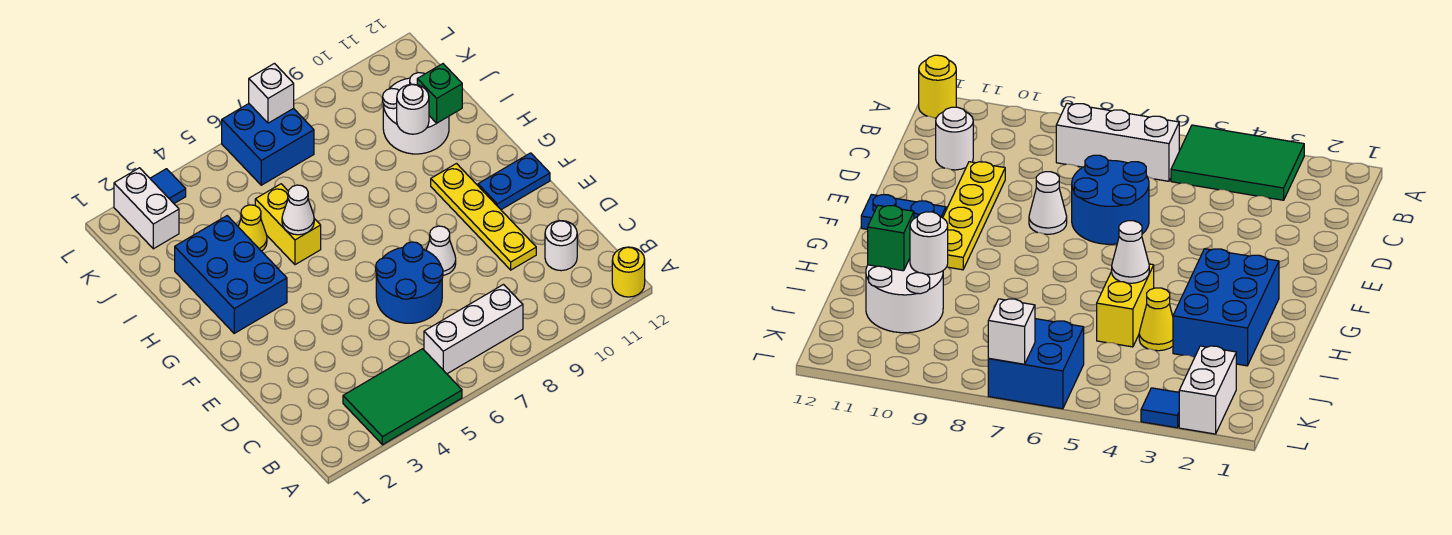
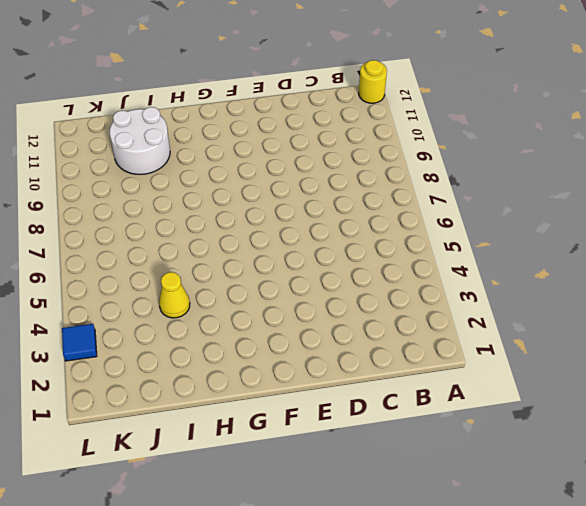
none -> green 2x3 tile [343,349,462,445]
none -> white 1x3 brick [424,285,523,374]
none -> white 1x1 round brick [545,221,577,271]

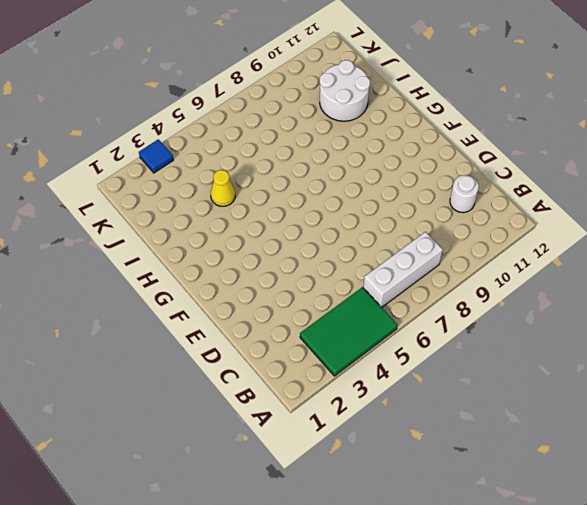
none -> yellow 1x1 round brick [612,247,645,297]
none -> blue 2x2 round brick [376,242,443,323]
none -> yellow 1x4 plate [431,164,536,270]

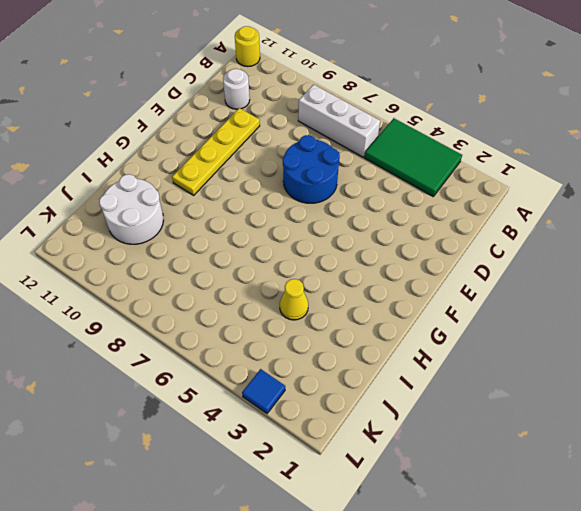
none -> white 1x1 cone [426,226,456,275]
none -> blue 1x2 plate [478,153,550,210]
none -> blue 2x3 brick [175,216,287,333]

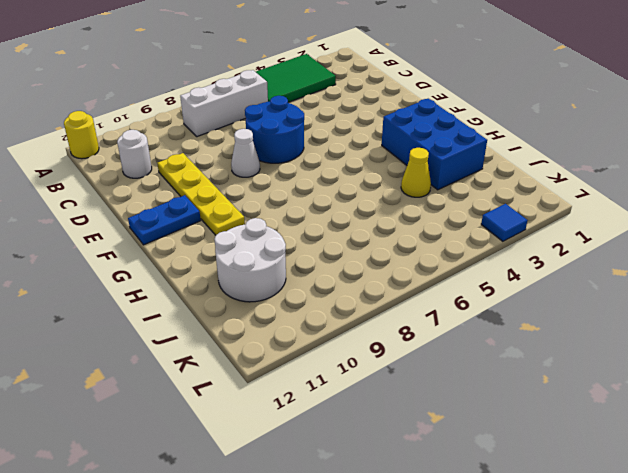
none -> yellow 1x2 brick [255,184,321,265]
none -> white 1x2 brick [114,168,179,249]
none -> blue 2x2 brick [222,104,314,185]

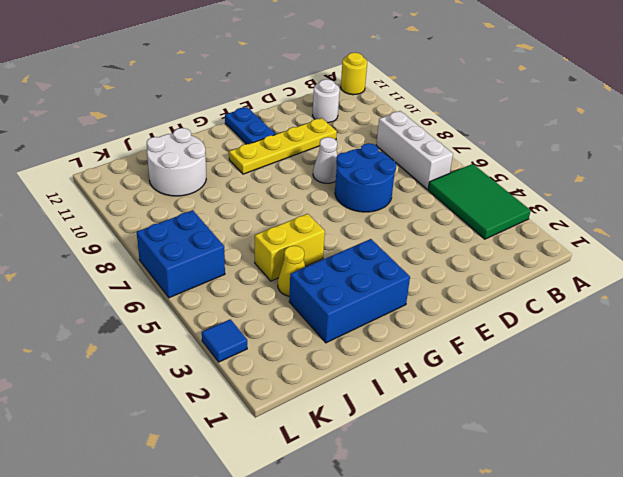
none -> white 1x2 brick [114,168,179,249]
none -> white 1x1 cone [282,185,314,235]
none -> white 1x1 round brick [397,84,429,134]

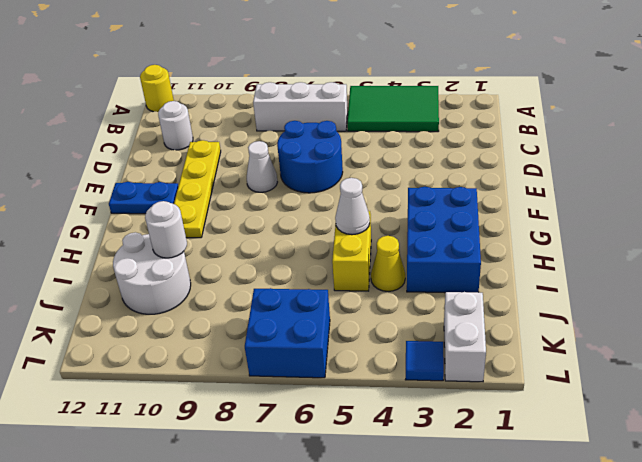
none -> green 1x1 brick [417,64,462,123]
none -> white 1x1 brick [249,63,294,123]

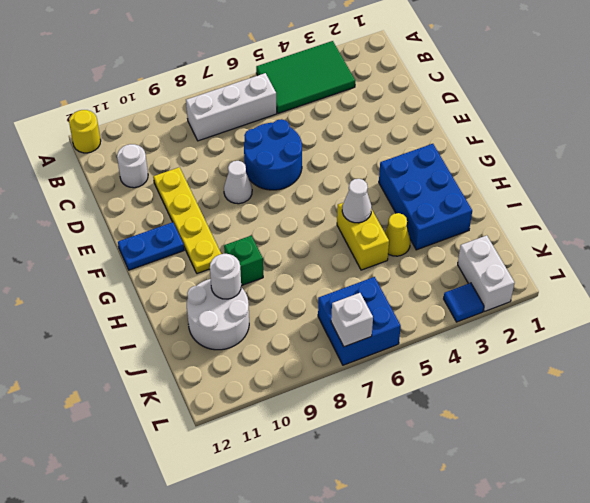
green 1x1 brick [224,236,263,286] -> green 1x1 brick moved to [417,64,462,123]

